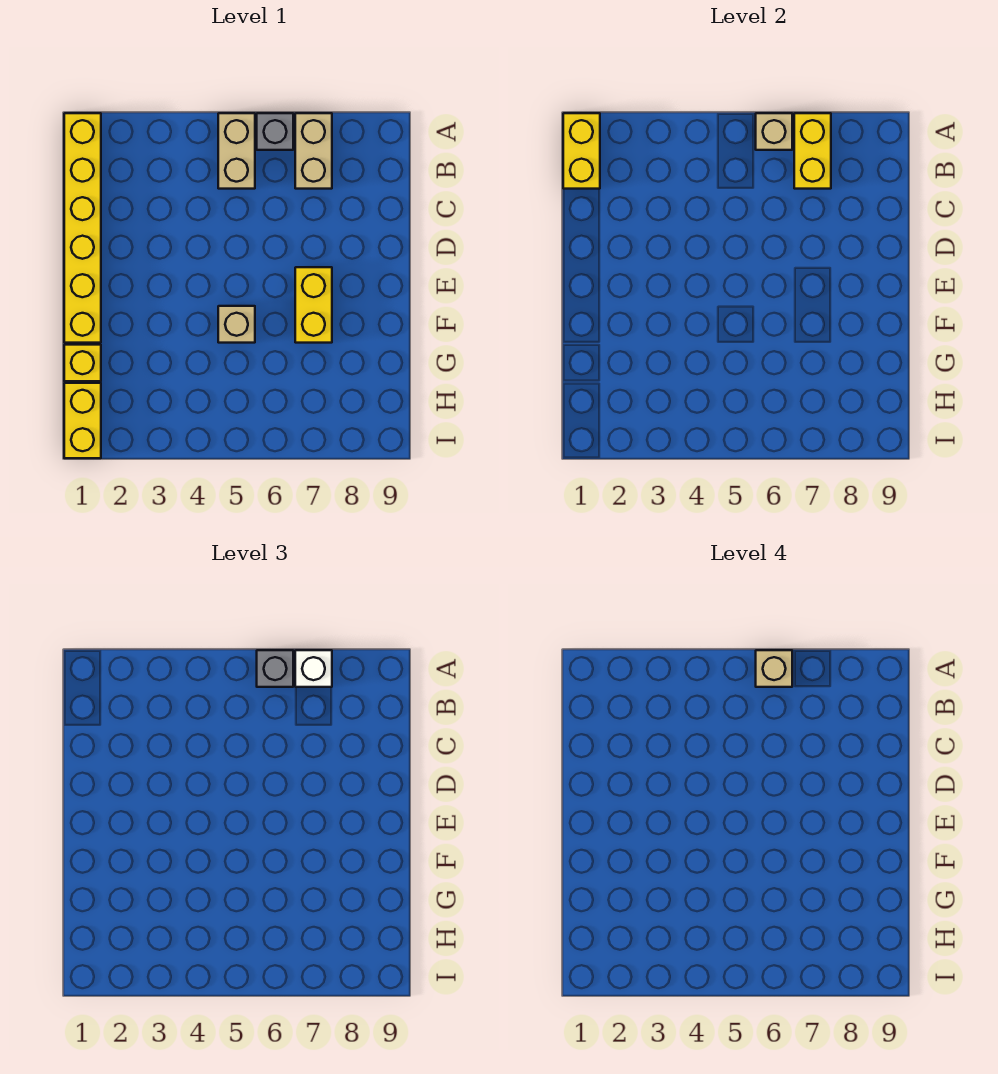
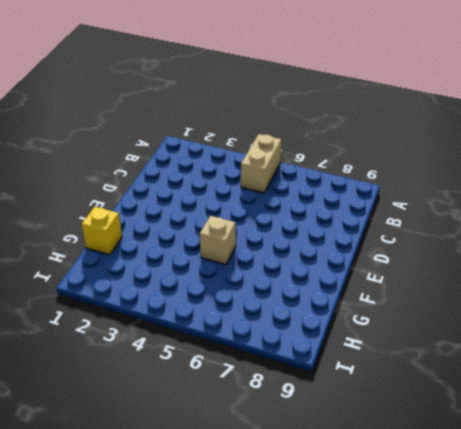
none -> yellow 1x6 brick [64,113,101,343]
none -> grey 1x1 brick [257,113,293,150]
none -> tan 1x2 brick [295,113,332,189]

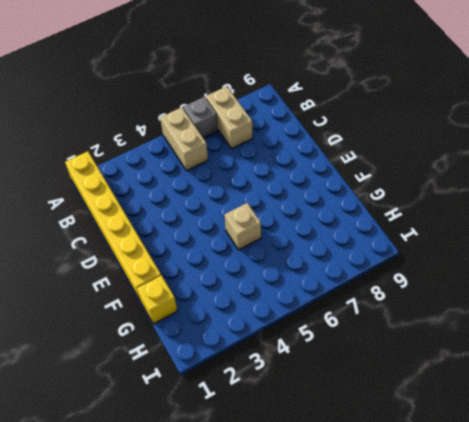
none -> yellow 1x2 brick [295,267,332,343]
none -> yellow 1x2 brick [64,383,101,458]
none -> yellow 1x2 brick [563,113,600,189]

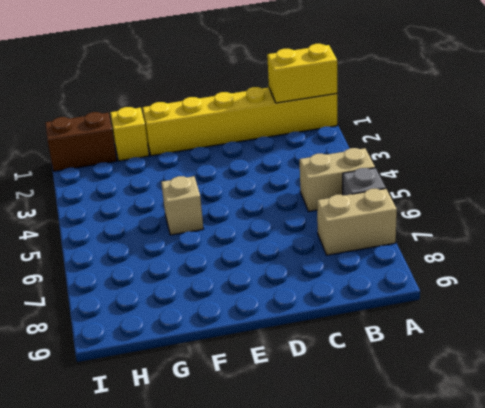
brown 1x2 brick [45,112,117,171] -> yellow 1x2 brick [64,383,101,458]
none -> yellow 1x2 brick [295,267,332,343]
none -> tan 1x1 brick [756,113,792,150]
none -> yellow 1x2 brick [794,113,831,189]

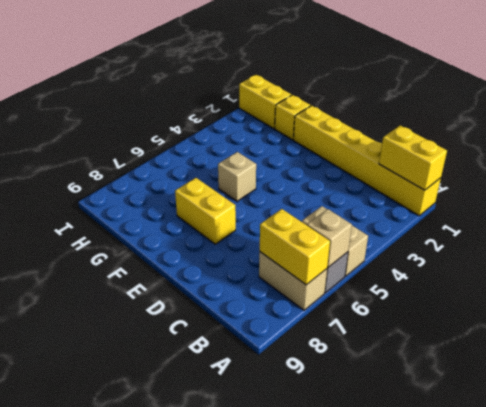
none -> grey 1x1 brick [257,650,293,687]
none -> white 1x1 brick [295,650,332,687]
none -> tan 1x1 brick [756,650,792,687]

